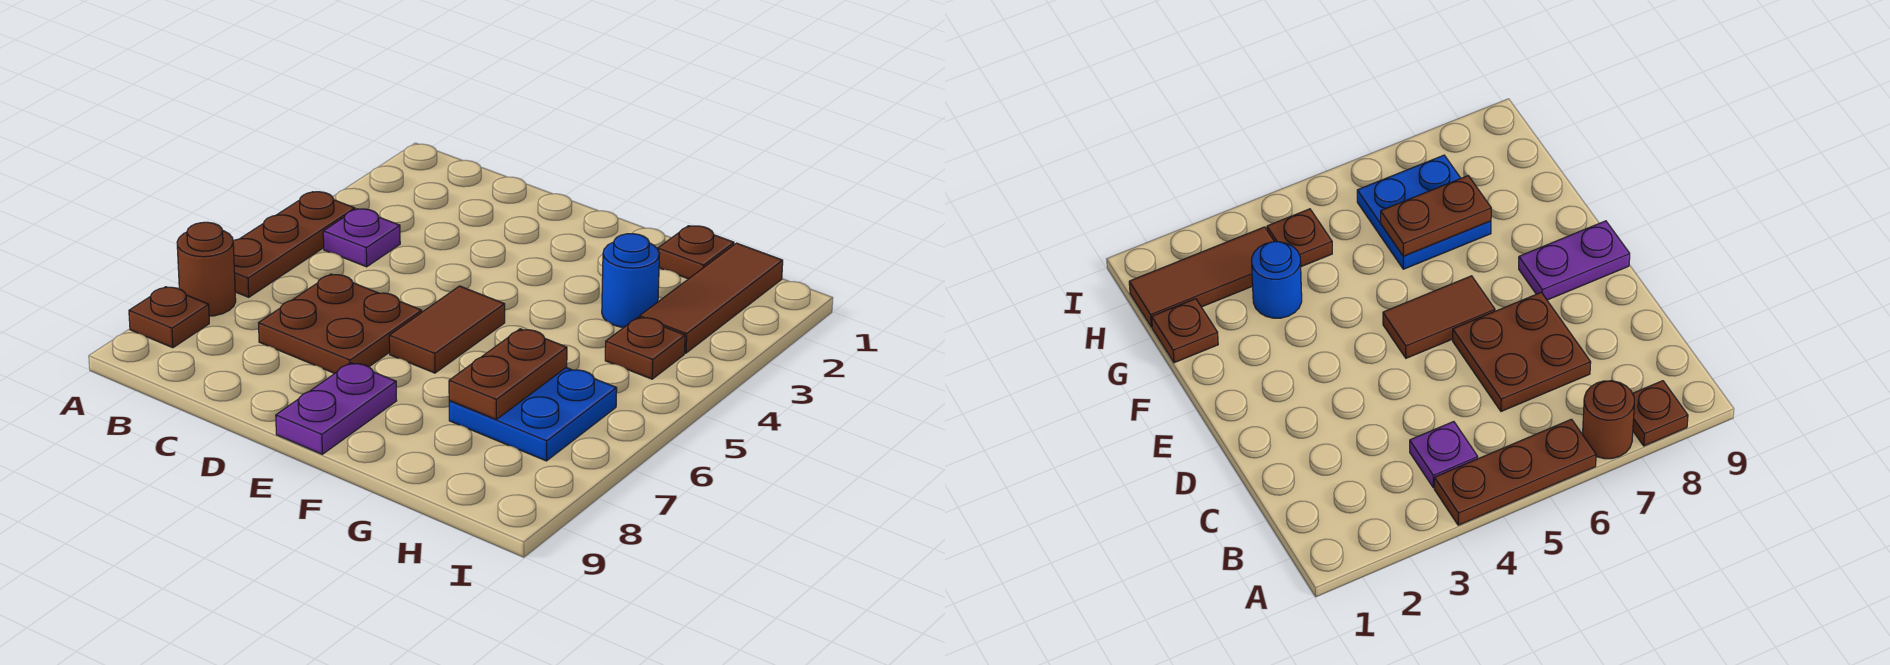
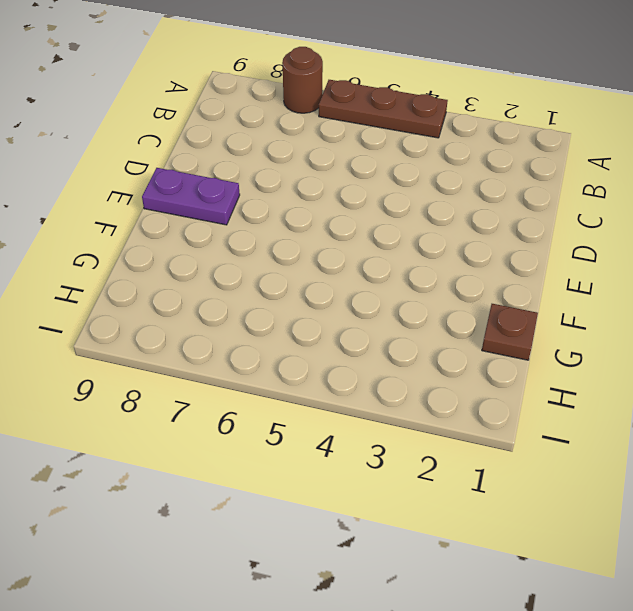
none -> brown 1x1 plate [129,287,209,348]
none -> purple 1x1 plate [323,209,400,267]
none -> brown 2x2 plate [259,274,422,374]

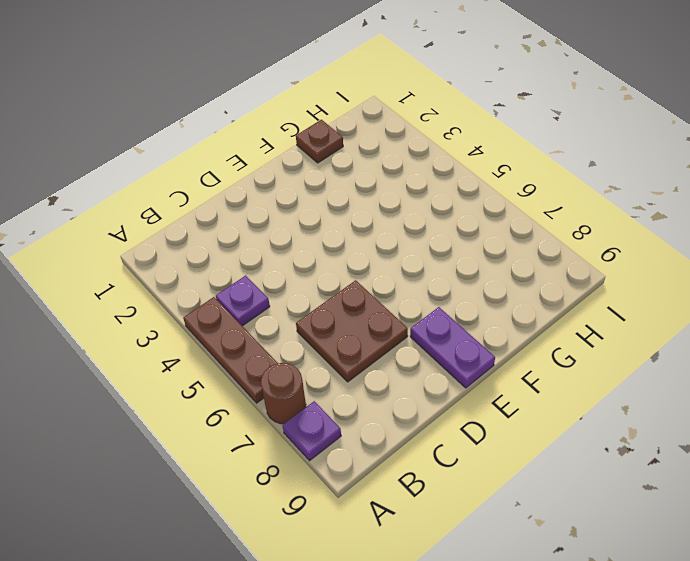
purple 1x1 plate [283,401,341,461] -> brown 1x1 plate [129,287,209,348]
none -> brown 1x2 tile [389,286,505,373]
none -> blue 1x1 round brick [602,234,659,328]
none -> blue 2x2 plate [449,367,617,461]

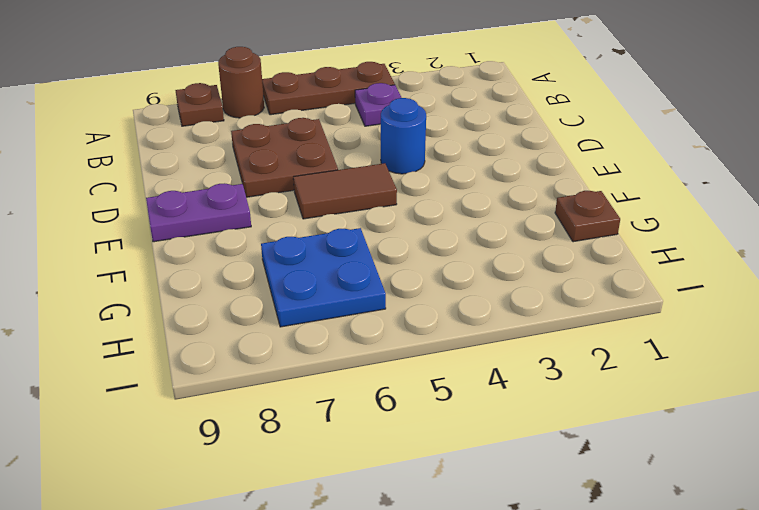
blue 1x1 round brick [381,98,426,174] -> blue 1x1 round brick moved to [602,234,659,328]
none -> brown 1x3 tile [640,243,783,353]
none -> brown 1x1 plate [605,317,685,379]
none -> brown 1x2 plate [449,329,567,419]

